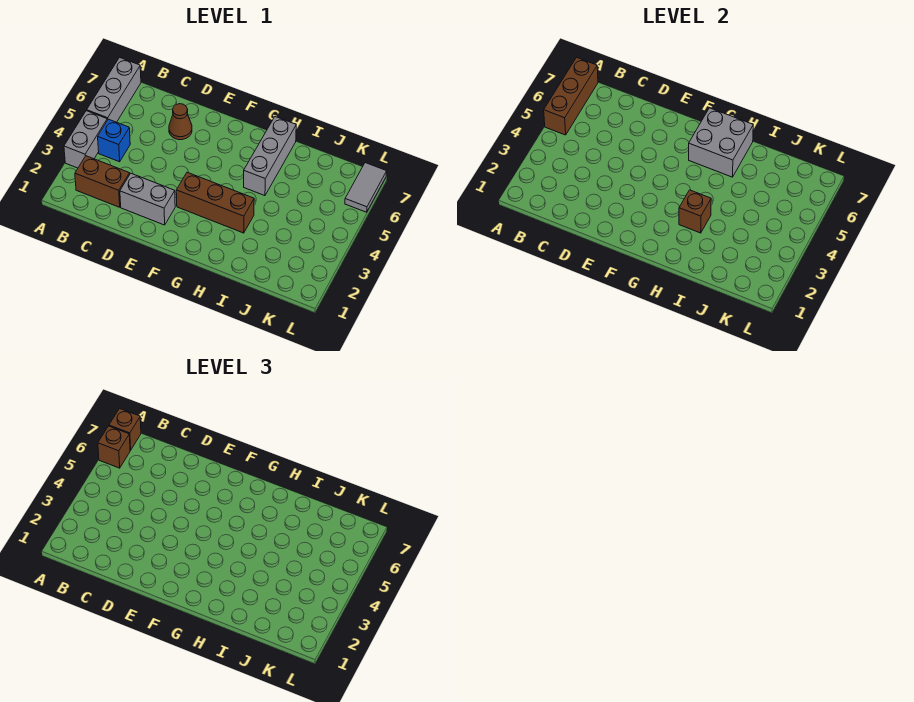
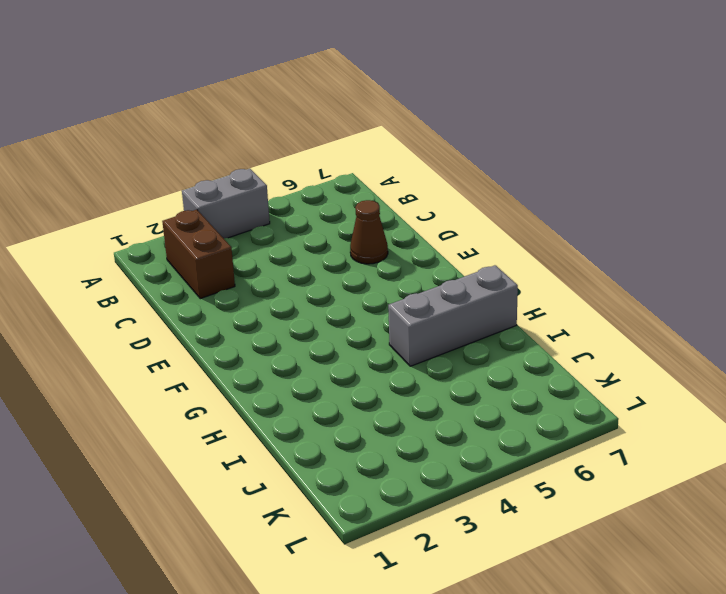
none -> grey 1x3 brick [87,57,141,122]
none -> blue 1x1 brick [98,119,130,162]
none -> grey 1x2 brick [120,173,175,225]

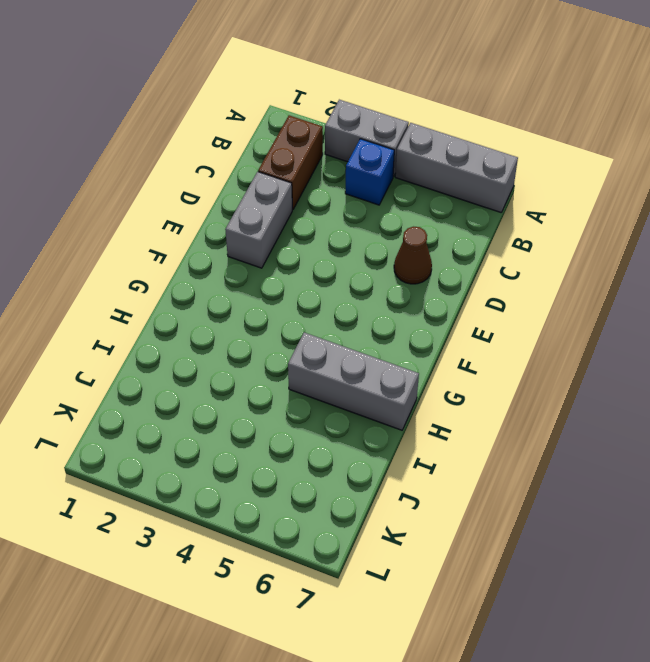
none -> brown 1x3 brick [176,172,254,233]
none -> grey 1x2 tile [345,163,387,212]
none -> brown 1x3 brick [544,57,598,135]

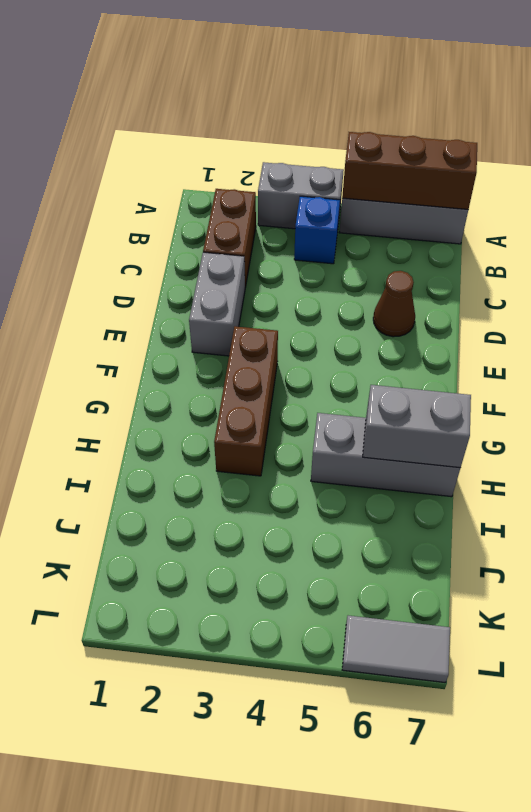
grey 1x2 brick [363,385,471,468] -> grey 2x2 brick [689,108,753,177]
none -> brown 1x1 brick [679,190,711,233]
none -> brown 1x1 brick [98,426,130,468]
none -> brown 1x1 brick [109,408,141,450]

